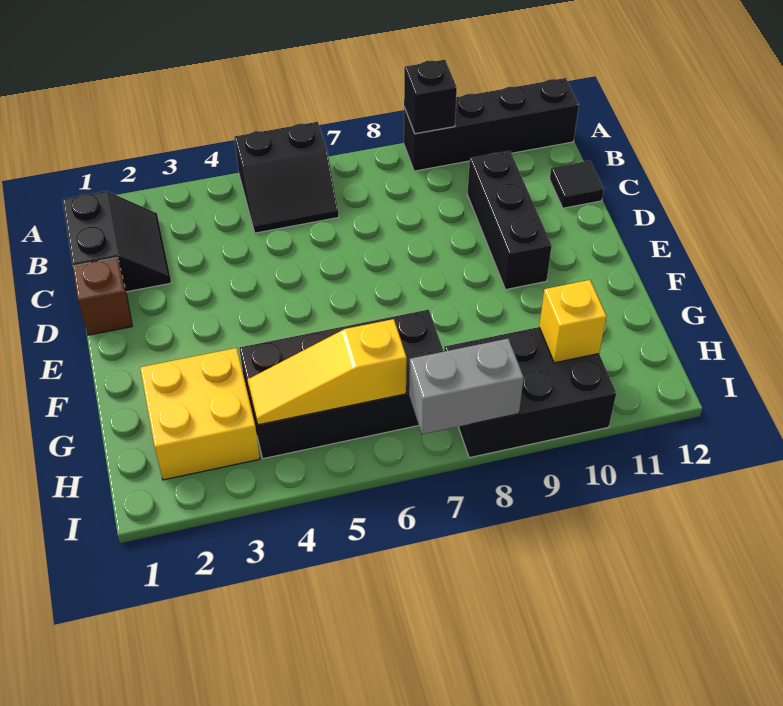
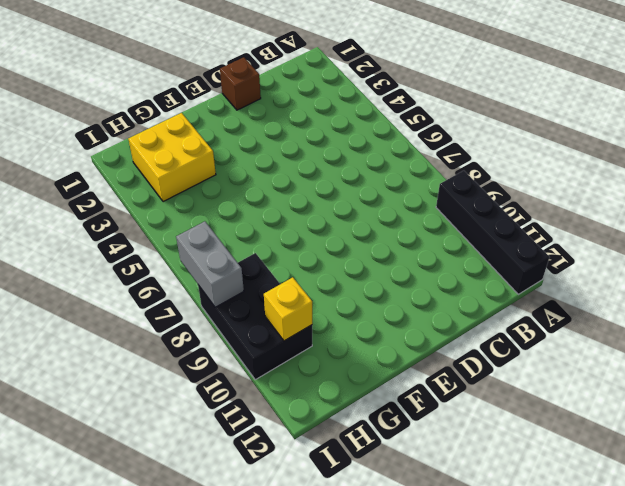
none -> black 2x2 slope [234,122,339,233]
none -> black 2x2 slope [62,191,171,292]
none -> black 1x3 brick [467,151,552,290]

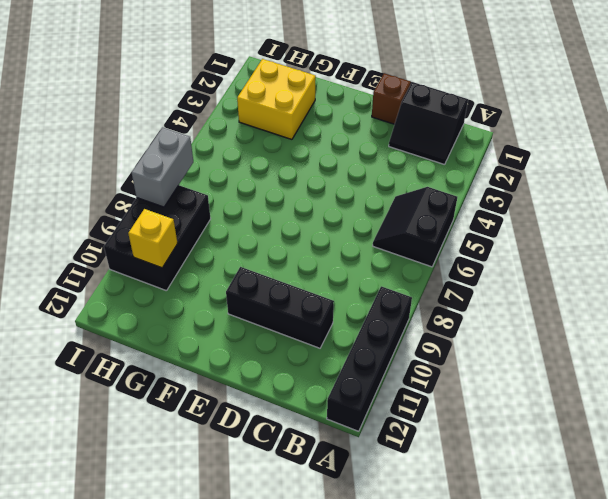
none -> black 1x1 tile [550,161,604,208]
none -> black 2x4 brick [239,310,444,459]
none -> black 1x1 brick [404,60,457,134]

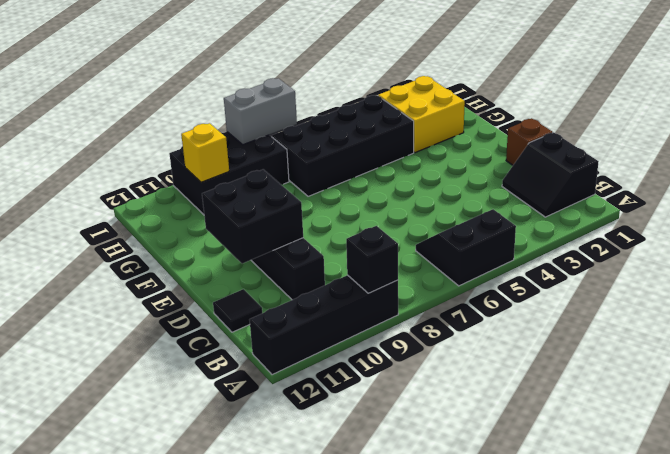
black 2x2 brick [202,169,303,264] -> none
none -> yellow 1x3 slope [248,319,407,425]

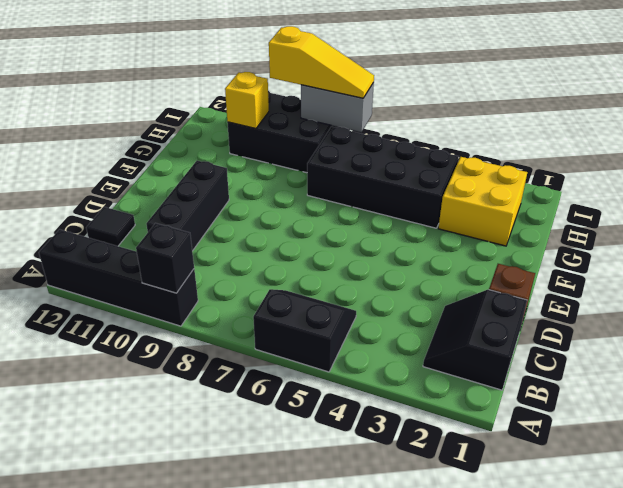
yellow 1x3 slope [269,26,374,98] -> yellow 1x3 slope moved to [248,319,407,425]

